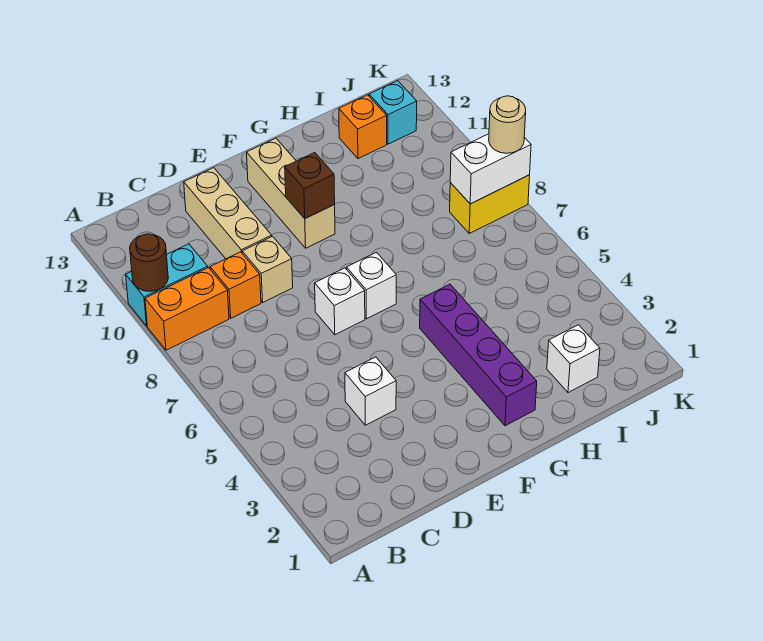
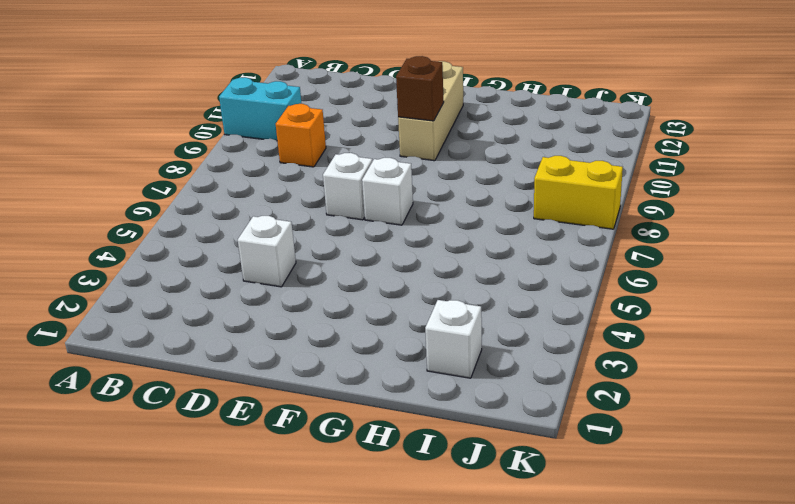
none -> orange 1x2 brick [145,268,229,350]
none -> tan 1x1 brick [242,236,293,302]
none -> tan 1x3 brick [184,168,272,259]

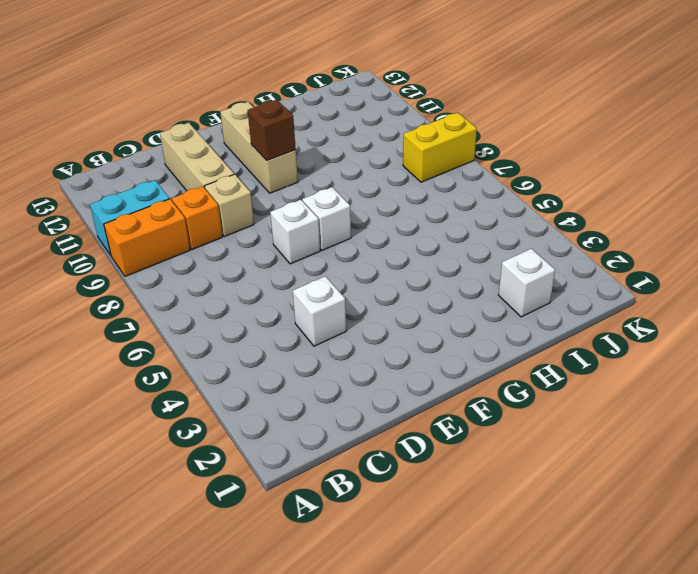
none -> purple 1x4 brick [420,284,537,426]
none -> orange 1x1 brick [339,95,387,159]
none -> cyan 1x1 brick [369,81,417,144]

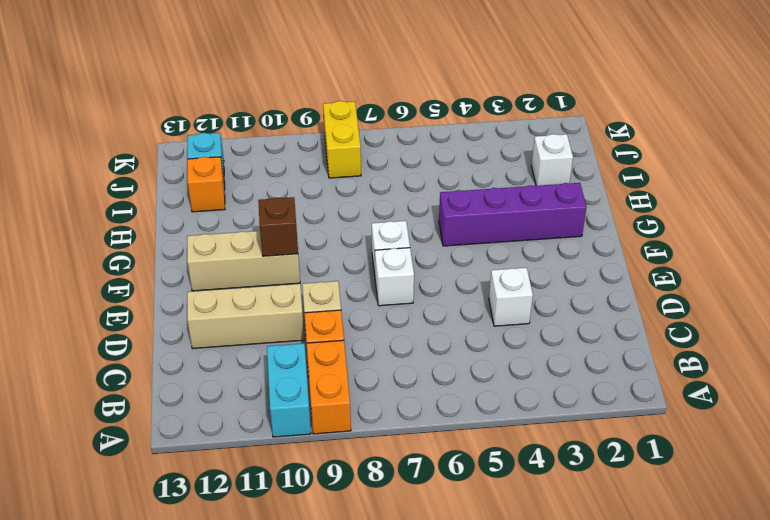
none -> brown 1x1 round brick [130,234,168,291]
none -> white 1x2 brick [450,134,531,204]
none -> tan 1x1 round brick [489,96,526,153]

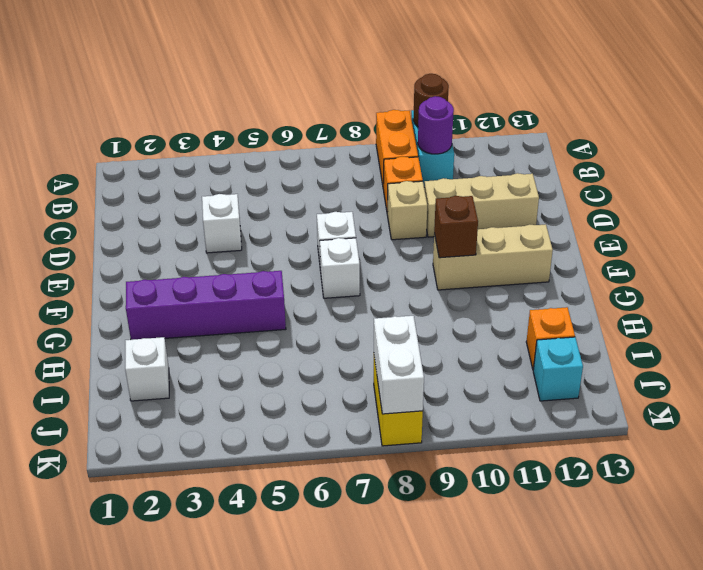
purple 1x1 round brick [418,96,454,154] -> none
none -> tan 1x1 round brick [489,96,526,153]

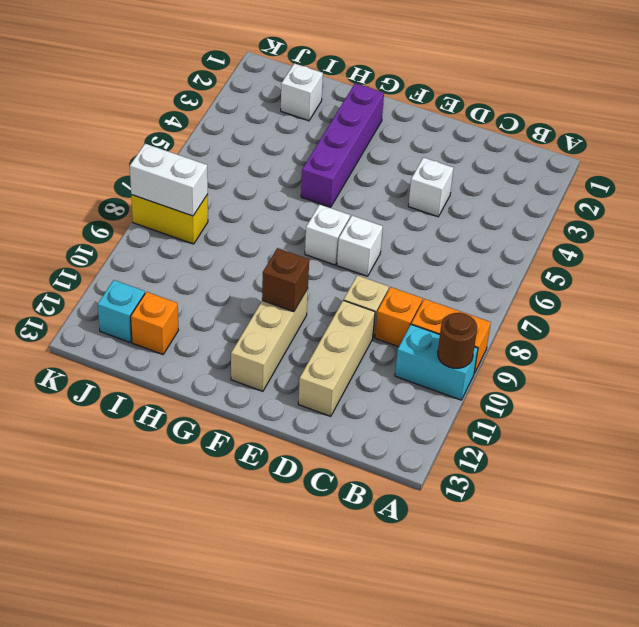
none -> tan 1x1 round brick [489,96,526,153]

